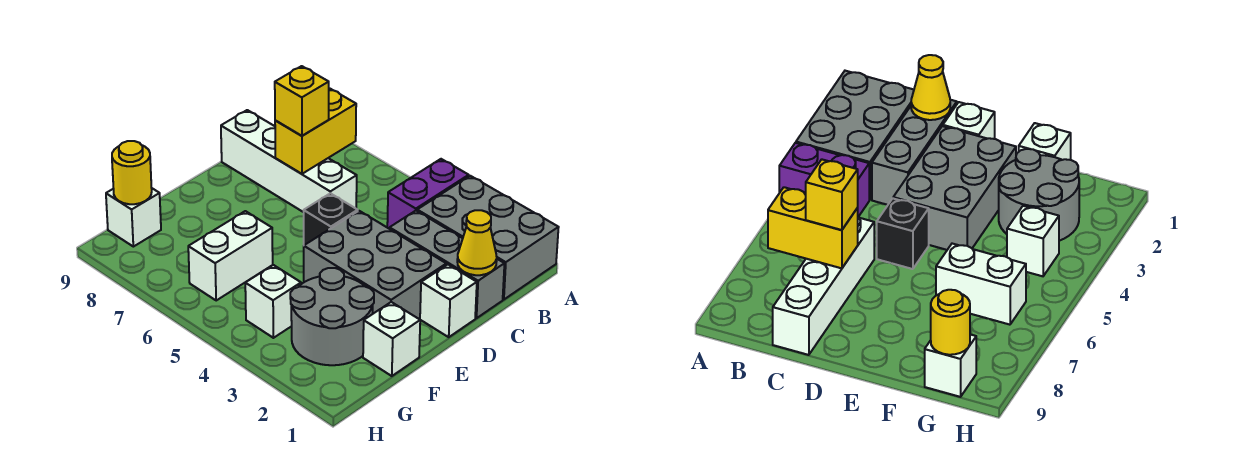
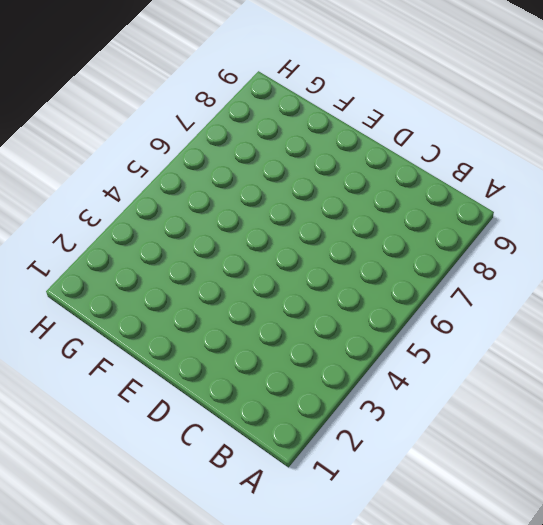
none -> grey 2x3 brick [417,176,559,300]
none -> purple 1x2 brick [387,159,469,229]
none -> grey 1x3 brick [390,211,504,318]

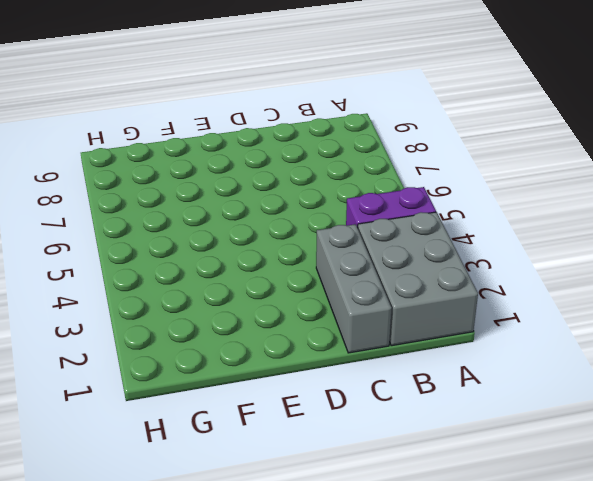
none -> white 1x4 brick [221,110,357,212]
none -> white 1x1 brick [420,265,477,337]
none -> grey 2x3 brick [304,211,446,319]

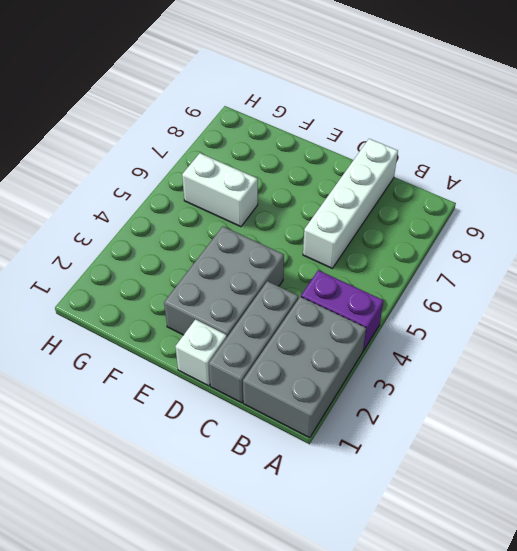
none -> black 1x1 brick [304,193,358,245]
none -> white 1x1 brick [363,302,420,376]
none -> grey 2x2 round brick [290,268,374,365]

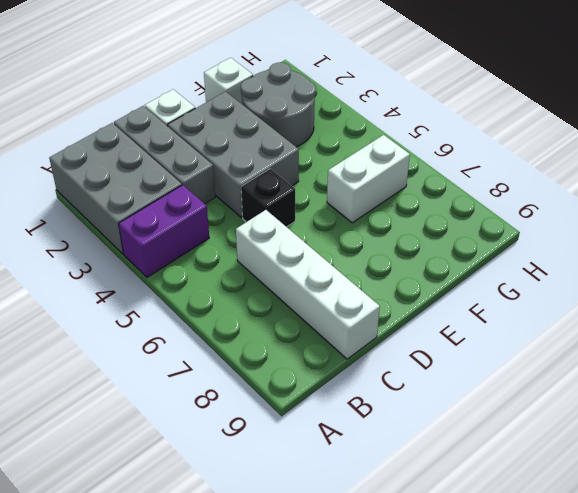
none -> white 1x1 brick [245,265,301,338]
none -> white 1x1 brick [106,188,161,247]
none -> yellow 1x2 brick [275,88,356,174]

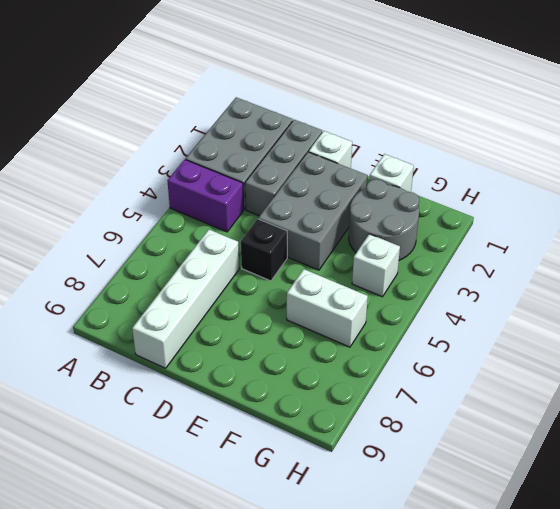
none -> white 1x1 brick [106,188,161,247]
none -> yellow 1x2 brick [275,88,356,174]
none -> yellow 1x1 cone [457,210,497,275]

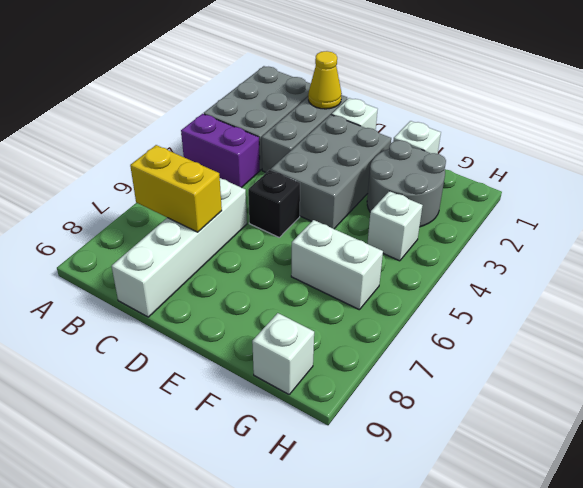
none -> yellow 1x1 round brick [112,141,152,204]
none -> yellow 1x1 brick [275,66,329,136]

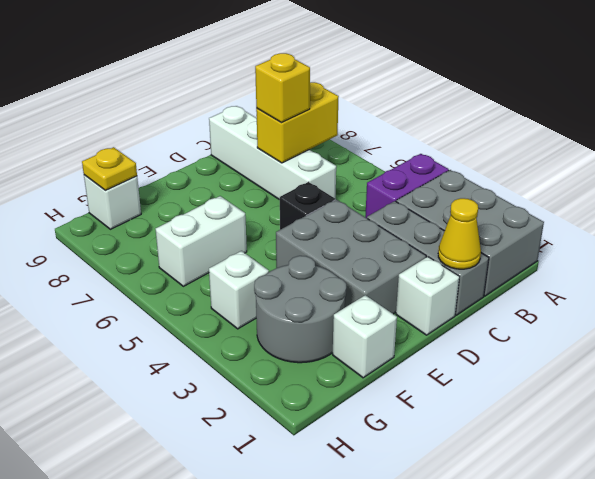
yellow 1x1 plate [82,147,137,190] -> yellow 1x1 round brick [112,141,152,204]

